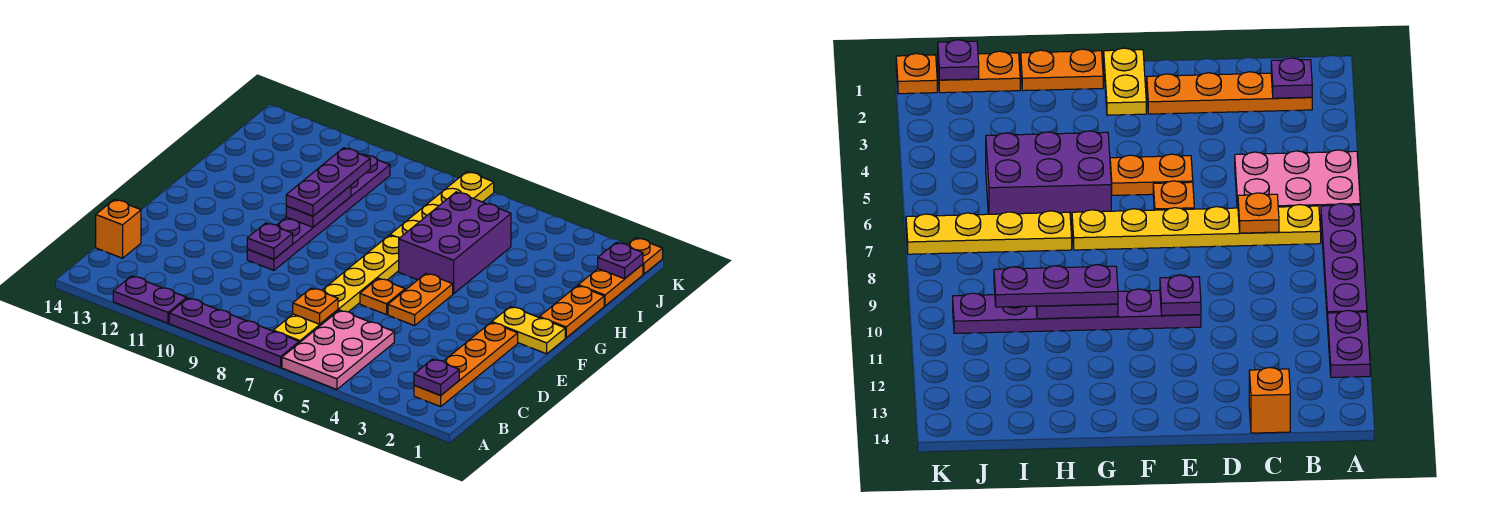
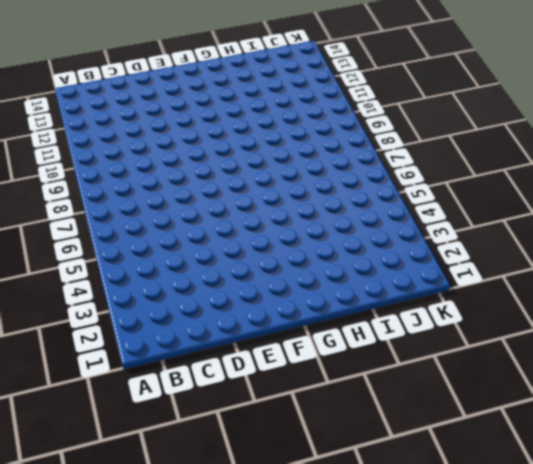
none -> pink 2x3 plate [282,310,394,389]
none -> purple 1x4 plate [169,298,299,367]
none -> purple 1x2 plate [113,276,187,323]

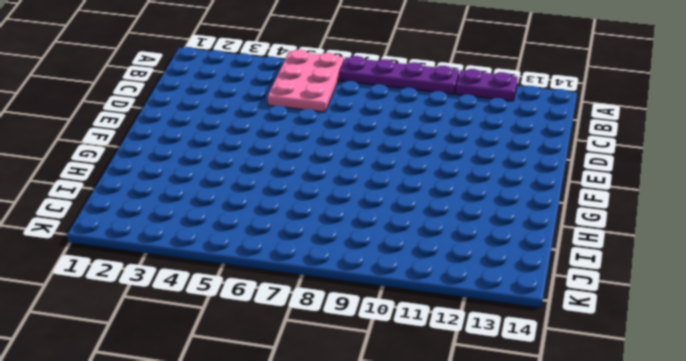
none -> orange 1x4 plate [414,323,518,407]
none -> yellow 1x6 plate [273,235,399,343]
none -> orange 1x1 brick [96,199,141,258]

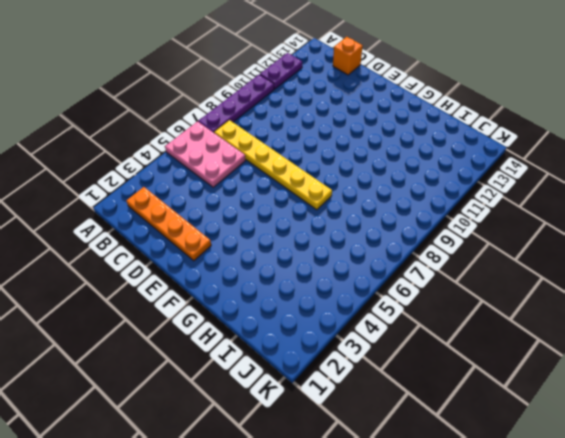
none -> orange 1x2 plate [388,273,453,326]
none -> orange 1x1 plate [360,278,405,315]
none -> purple 1x6 plate [247,154,390,270]

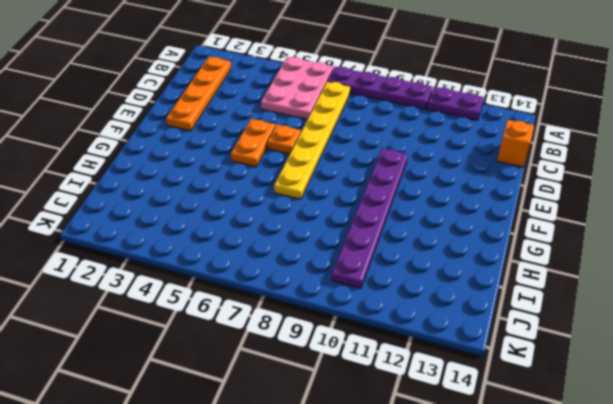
none -> yellow 1x2 plate [492,307,565,354]
none -> orange 1x2 plate [539,286,604,338]
none -> purple 2x3 brick [399,192,511,294]

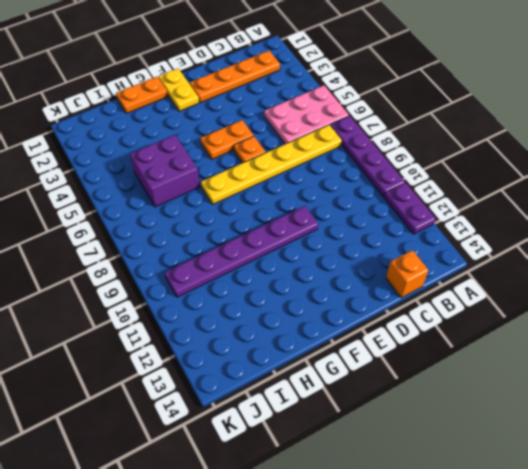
purple 2x2 brick [130,135,200,207] -> purple 2x3 brick [399,192,511,294]
none -> yellow 1x4 plate [390,172,494,238]
none -> orange 1x2 plate [578,264,643,306]
none -> orange 1x1 plate [627,238,663,274]

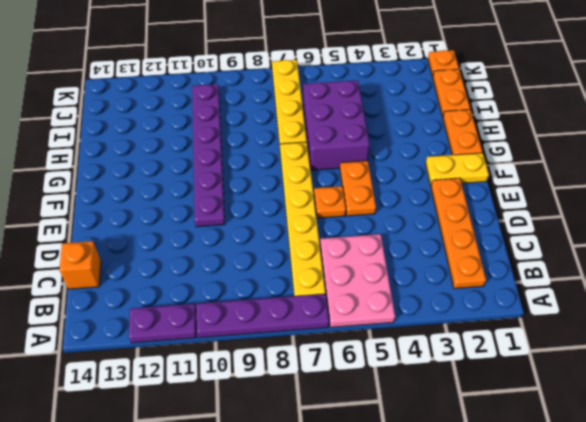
none -> purple 1x1 plate [414,359,459,395]
none -> orange 1x1 plate [293,288,338,324]
none -> purple 1x1 plate [247,223,293,259]

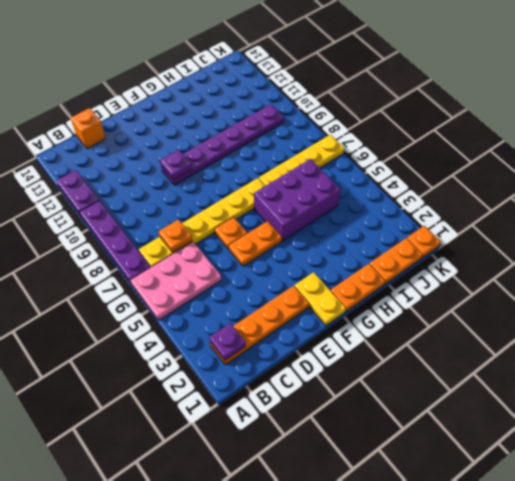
none -> purple 1x2 plate [286,185,351,227]
none -> purple 1x1 plate [598,242,643,279]
none -> purple 1x3 plate [286,148,370,216]

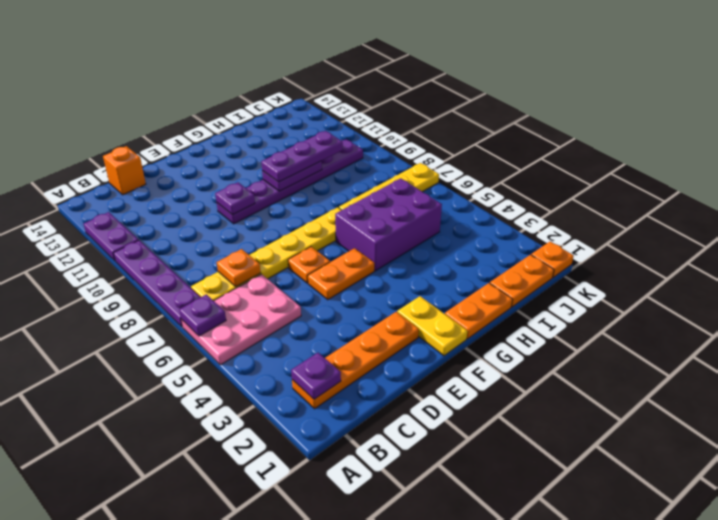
purple 1x1 plate [179,294,226,336] -> purple 1x1 plate moved to [598,242,643,279]

